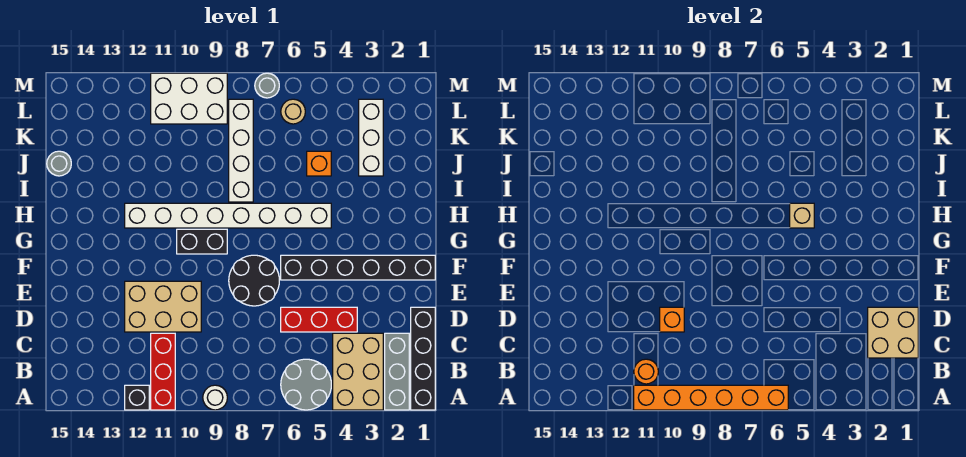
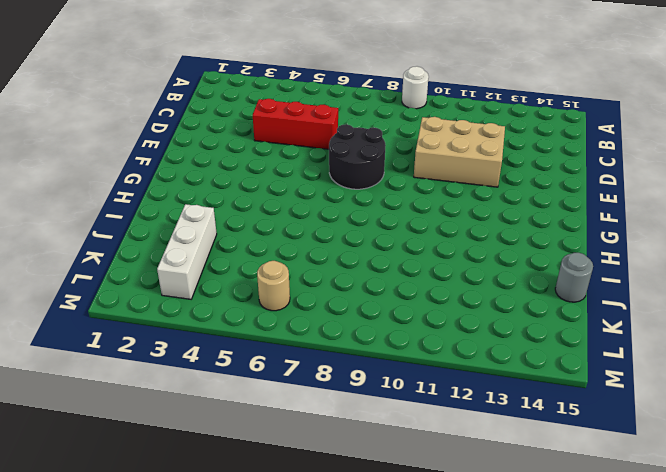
none -> black 1x4 brick [411,307,435,410]
none -> grey 1x3 brick [385,333,409,410]
none -> tan 2x3 brick [333,333,383,410]

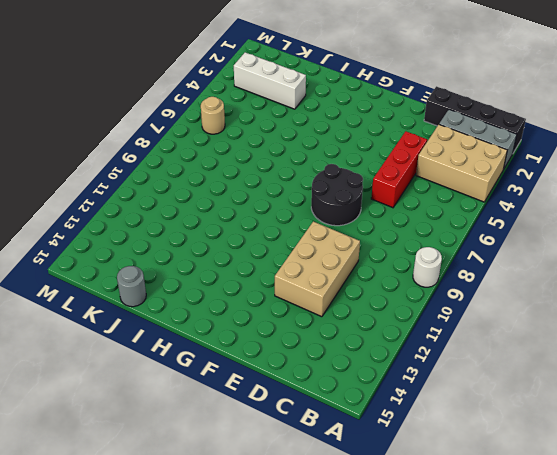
none -> grey 2x2 round brick [281,359,331,410]
none -> red 1x3 brick [151,333,175,410]
none -> black 1x1 brick [125,385,149,410]

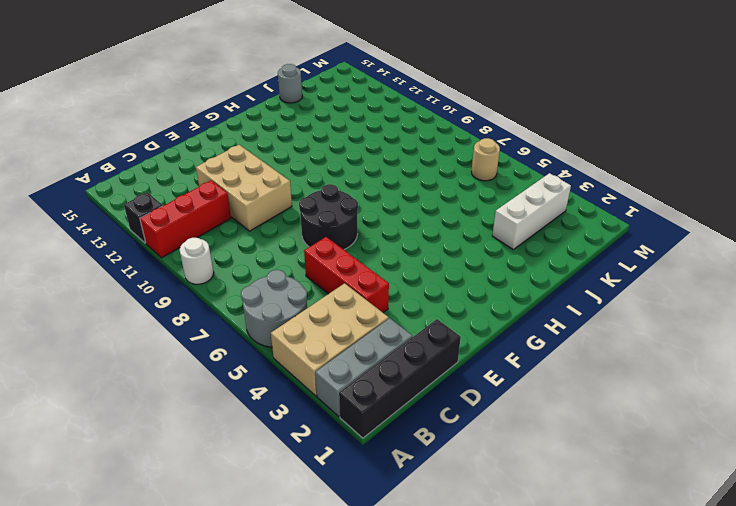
none -> black 1x6 brick [281,255,435,280]
none -> black 1x2 brick [177,229,227,254]
none -> white 1x8 brick [125,203,331,228]

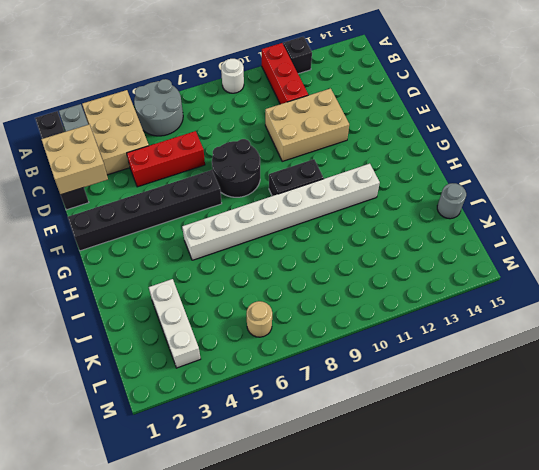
none -> white 1x4 brick [229,99,253,202]
none -> orange 1x1 brick [307,151,331,176]
none -> white 2x3 brick [151,73,227,124]

